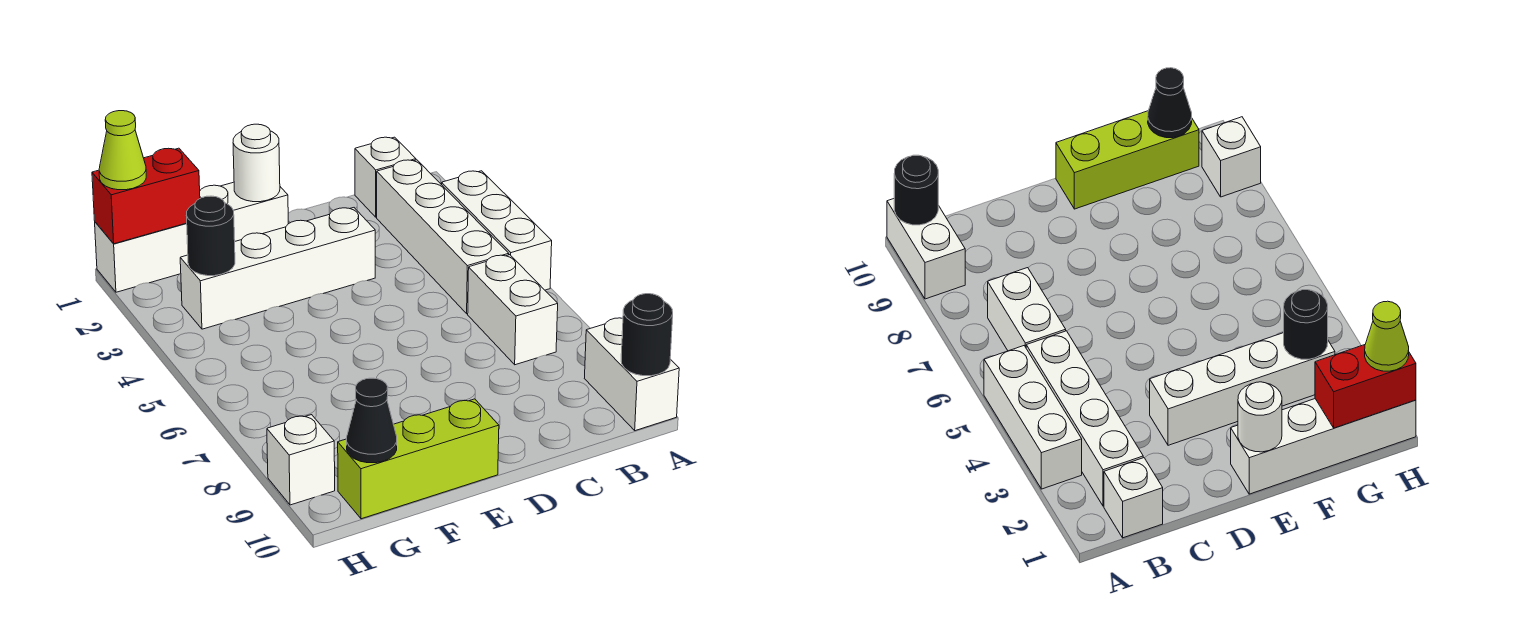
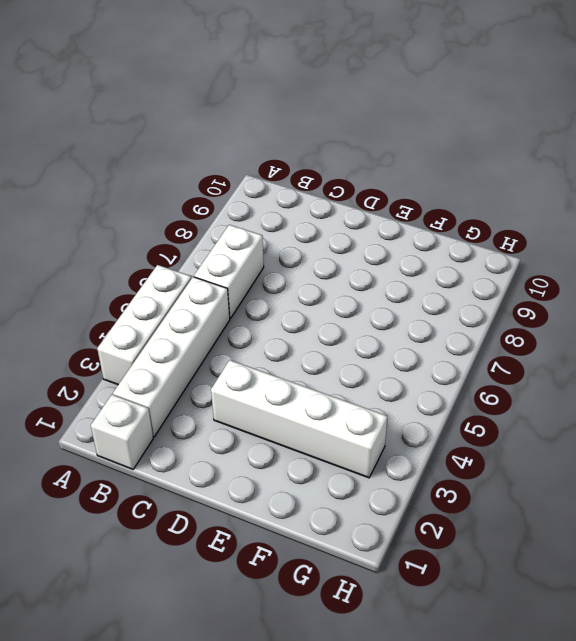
none -> white 1x2 brick [584,318,679,431]
none -> white 1x4 brick [95,182,288,292]
none -> lime 1x3 brick [338,399,499,519]

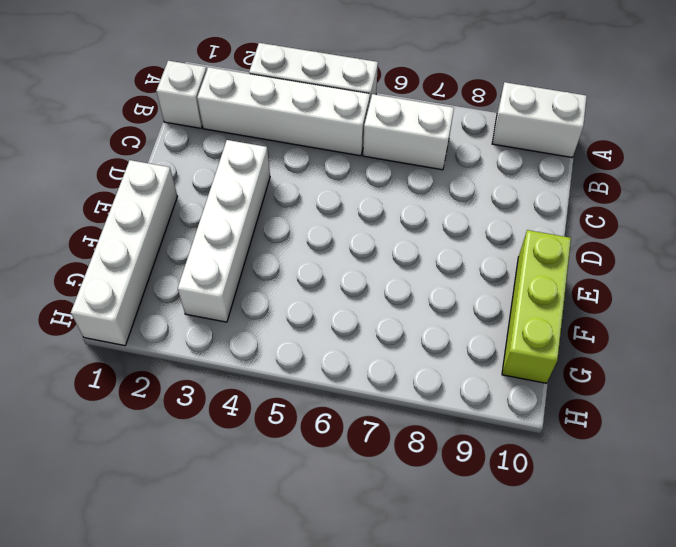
none -> white 1x1 brick [267,415,335,505]
none -> black 1x1 round brick [621,294,673,376]
none -> white 1x1 round brick [233,124,280,202]

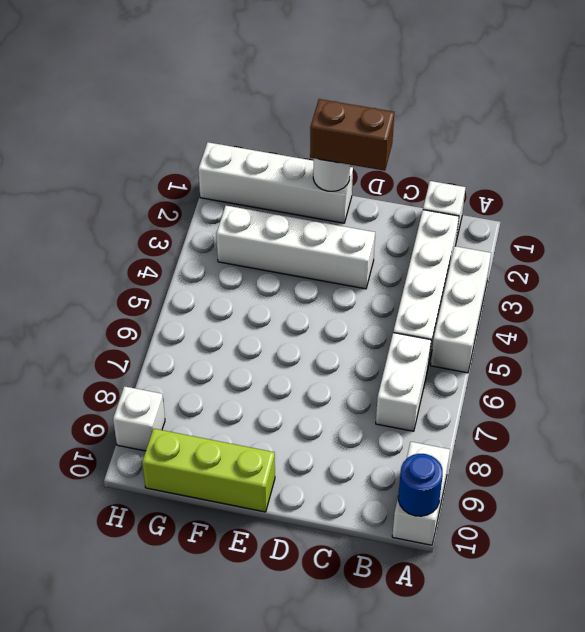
blue 1x1 round brick [398,454,443,516] -> black 1x1 round brick [621,294,673,376]
brown 1x2 brick [310,99,394,171] -> none
none -> red 1x2 brick [92,148,200,244]
none -> black 1x1 round brick [186,196,235,276]
none -> black 1x1 cone [347,378,397,463]

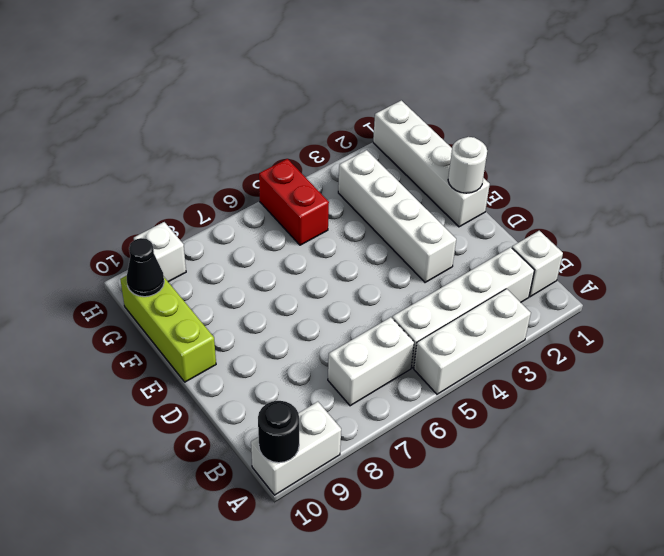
red 1x2 brick [259,159,329,245] -> red 1x2 brick moved to [92,148,200,244]
none -> black 1x1 round brick [186,196,235,276]
none -> lime 1x1 cone [99,111,146,190]

